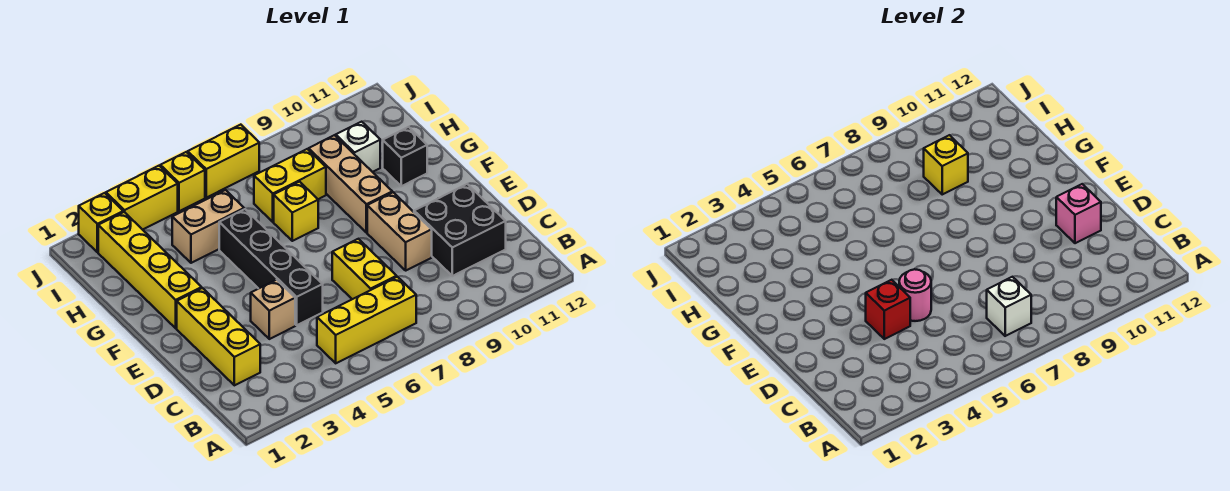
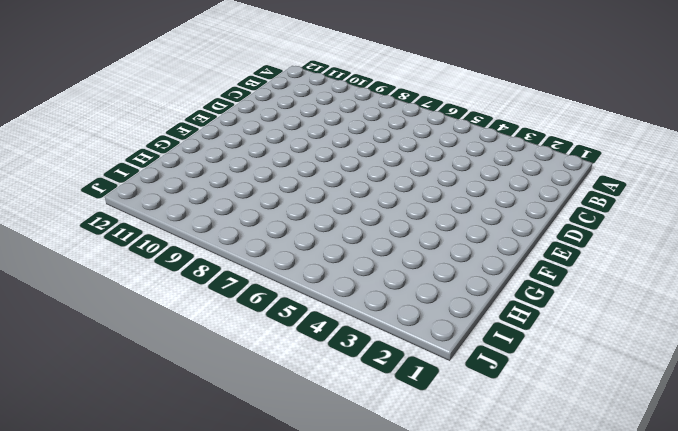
none -> yellow 1x3 brick [317,277,416,363]
none -> yellow 1x3 brick [177,288,260,385]
none -> yellow 1x2 brick [332,239,397,299]

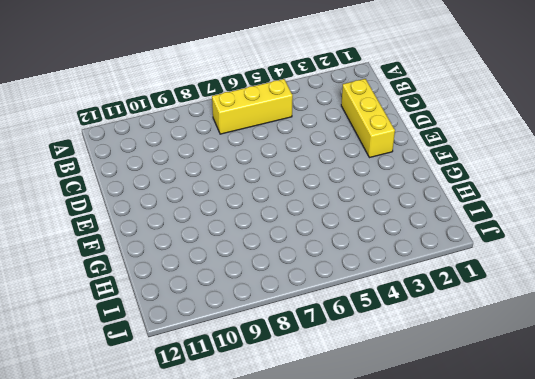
none -> yellow 1x2 brick [332,239,397,299]
none -> black 2x2 brick [414,184,506,276]
none -> tan 1x1 brick [251,280,295,339]

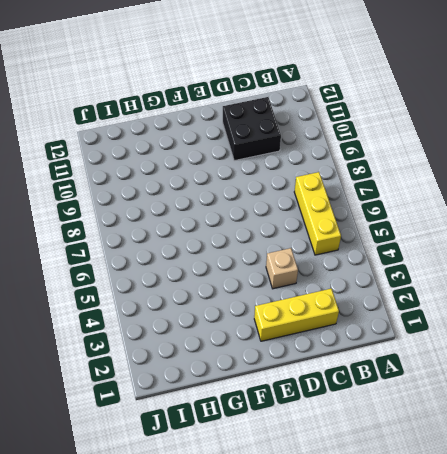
none -> yellow 1x2 brick [332,239,397,299]
none -> black 1x4 brick [219,209,323,325]
none -> tan 1x2 brick [367,192,432,270]

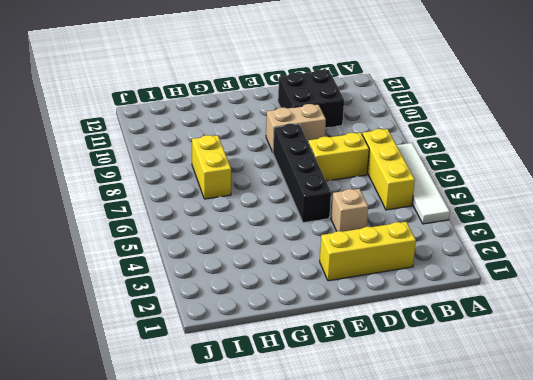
white 1x4 tile [397,143,450,224] -> none
black 1x4 brick [273,124,331,223] -> black 1x4 brick turned to [219,209,323,325]
none -> yellow 1x4 brick [98,212,202,328]
none -> tan 1x3 brick [309,135,392,233]
none -> yellow 1x1 brick [274,182,318,241]

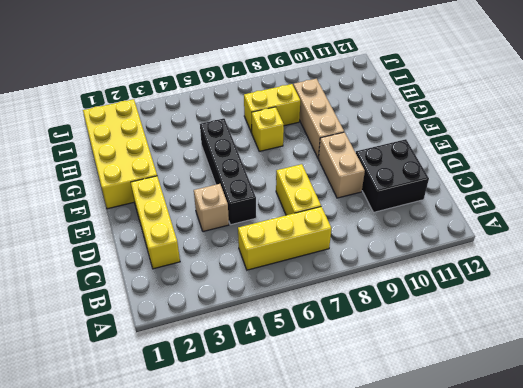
yellow 2x4 brick [83,99,157,209] -> yellow 1x4 brick [98,212,202,328]
none -> black 1x1 brick [383,127,427,186]
none -> tan 1x2 brick [172,190,244,263]
none -> white 1x1 brick [336,122,380,172]

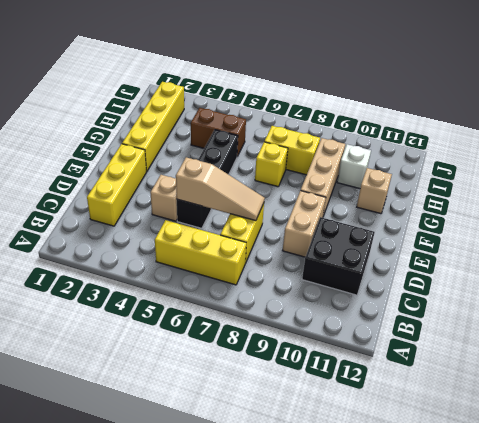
tan 1x3 slope [176,157,265,221] -> pink 1x1 round brick [899,269,931,321]
tan 1x1 brick [357,168,392,214] -> black 1x1 brick [383,127,427,186]
brown 1x2 brick [191,108,246,156] -> tan 1x2 brick [172,190,244,263]
none -> yellow 1x1 brick [79,193,123,252]
none -> yellow 1x2 brick [106,166,178,230]
none -> yellow 1x1 brick [160,152,205,211]

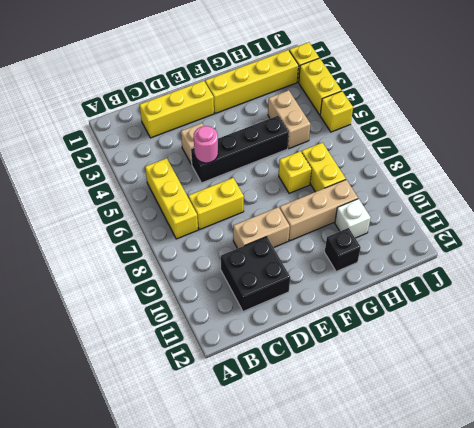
none -> yellow 1x2 brick [188,125,259,198]
none -> white 1x1 brick [987,277,1031,336]
none -> red 1x1 brick [866,280,910,339]

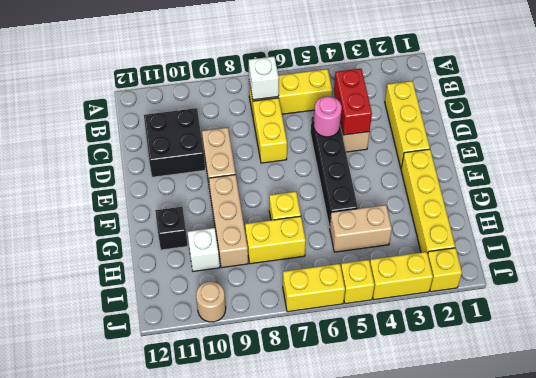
red 1x2 brick [334,69,372,135] -> red 1x1 brick [866,280,910,339]
tan 1x1 round brick [196,282,226,322] -> none
none -> pink 1x1 brick [1056,184,1101,243]
none -> yellow 1x1 brick [924,135,968,194]

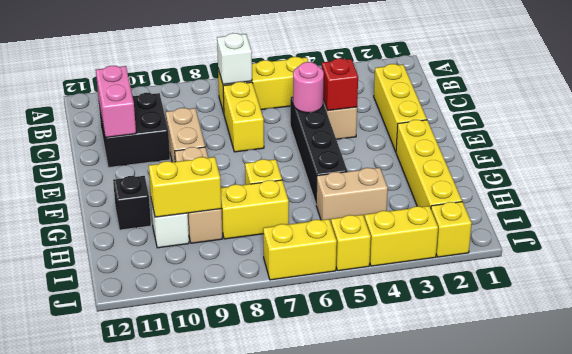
pink 1x2 brick [96,66,136,137] -> pink 1x1 brick [1056,184,1101,243]
yellow 1x2 brick [149,157,221,217] -> yellow 1x1 brick [924,135,968,194]

